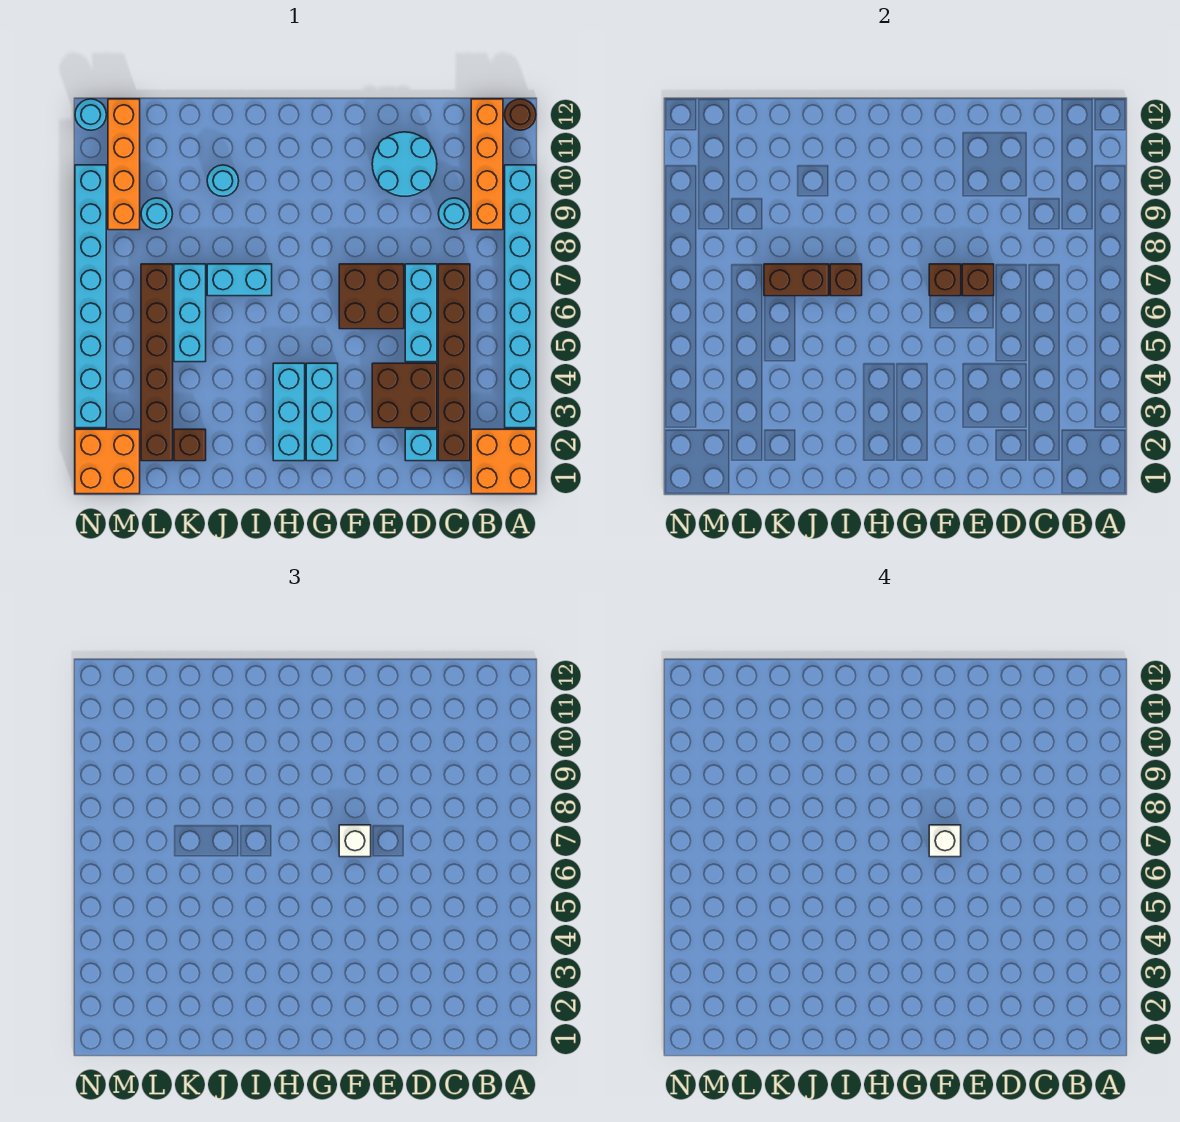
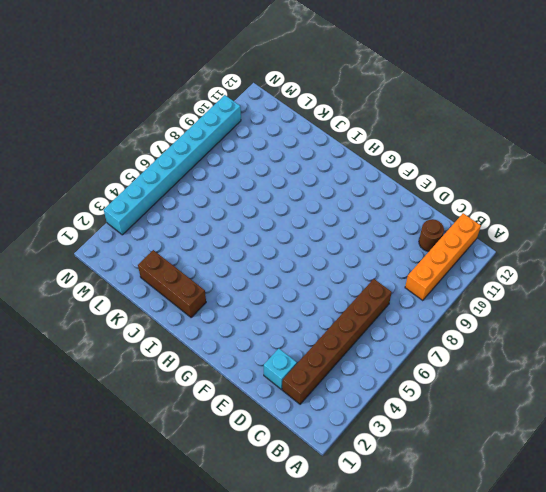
brown 1x1 round brick [419,219,444,251] -> brown 1x1 round brick moved to [505,99,536,130]
brown 1x3 brick [138,250,206,318] -> brown 1x1 brick [174,429,206,461]
none -> orange 2x2 brick [471,429,536,494]
none -> cyan 1x8 brick [505,165,536,428]
none -> cyan 1x1 round brick [438,198,470,229]

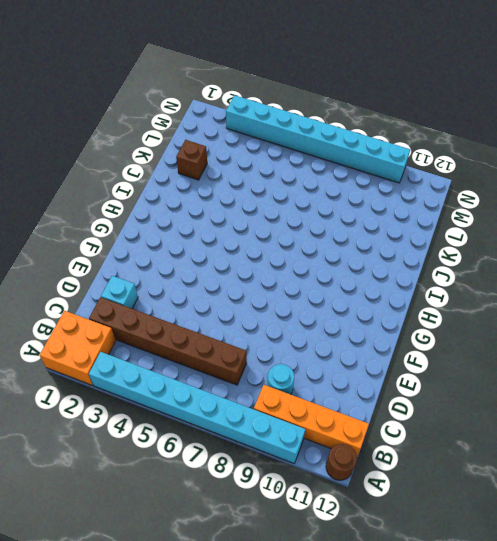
none -> brown 2x2 brick [372,363,437,428]
none -> cyan 1x3 brick [405,264,437,362]
none -> cyan 2x2 round brick [372,132,437,196]

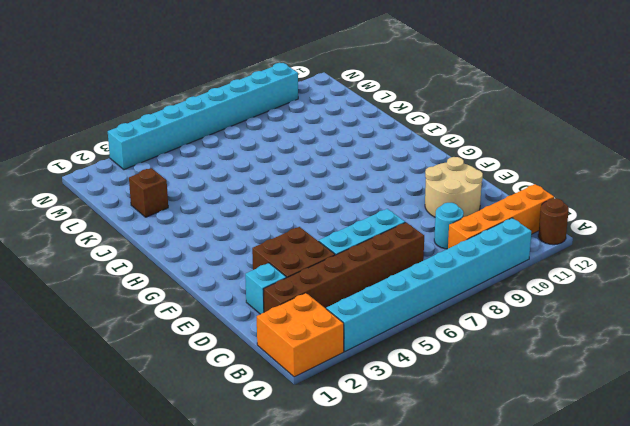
tan 2x2 round brick [425,157,483,217] -> cyan 2x2 round brick [372,132,437,196]
none -> brown 2x2 brick [339,264,404,329]
none -> cyan 1x3 brick [306,363,338,461]
none -> cyan 1x3 brick [273,363,305,461]

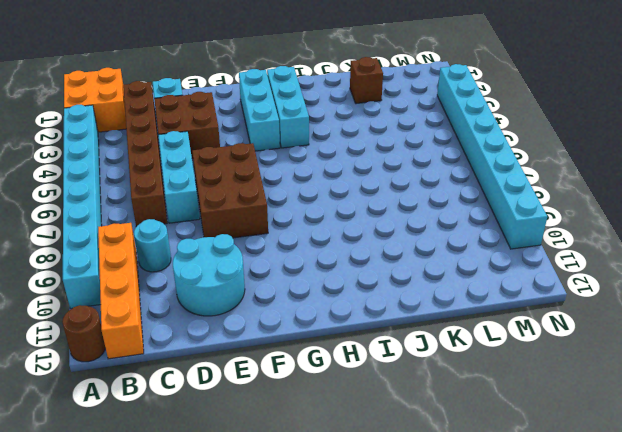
brown 2x3 brick [192,143,268,238] -> brown 2x2 brick [339,264,404,329]
none -> cyan 1x2 brick [207,264,272,296]
none -> cyan 1x1 round brick [207,165,239,196]
none -> cyan 1x3 brick [174,264,206,362]

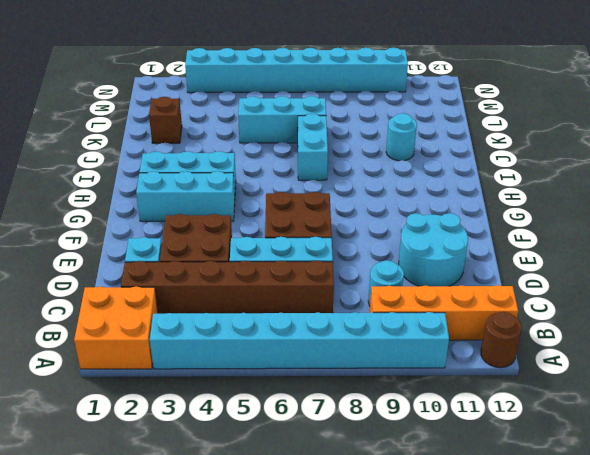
none -> brown 1x6 brick [141,264,173,461]
none -> cyan 1x1 round brick [141,198,173,229]
none -> orange 2x2 brick [75,429,140,494]

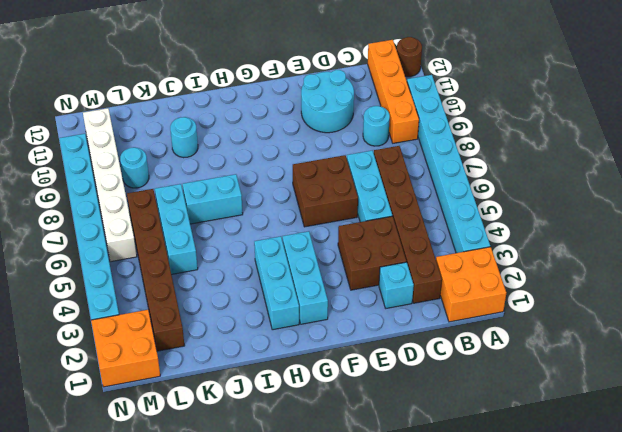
white 1x6 brick [83,108,137,262] -> orange 1x4 brick [108,99,140,230]
none -> brown 1x1 brick [174,429,206,461]
none -> cyan 1x1 round brick [75,99,106,130]
none -> brown 1x1 brick [962,264,994,296]

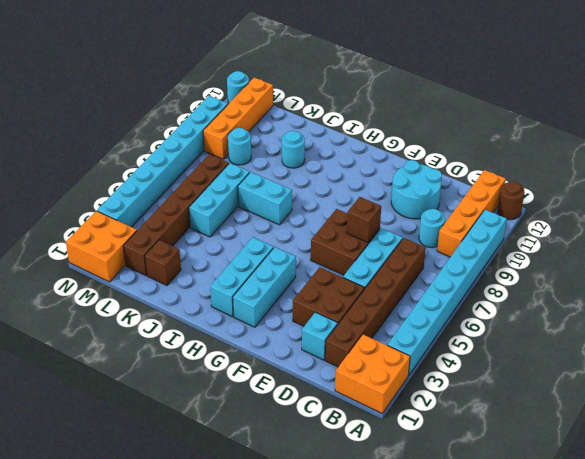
none -> brown 1x1 brick [929,264,961,296]
none -> brown 1x1 brick [830,264,862,296]
none -> brown 1x2 brick [764,264,829,296]

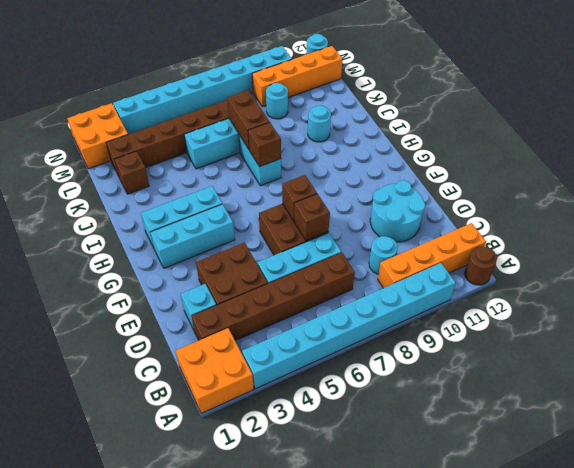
none -> white 1x1 brick [339,825,371,857]
none -> white 1x1 brick [929,825,961,857]

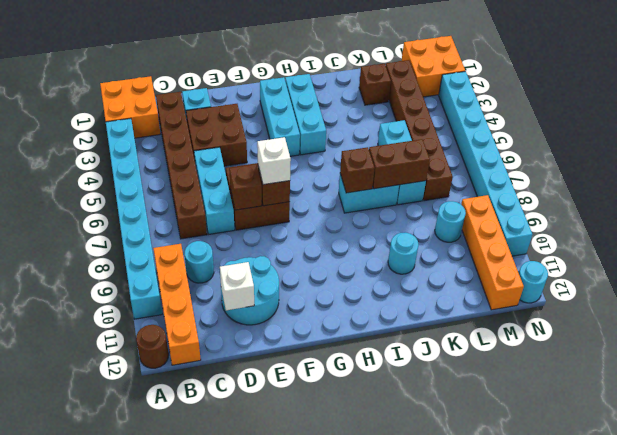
white 1x1 brick [220,262,254,310] -> white 1x1 brick moved to [929,825,961,857]

